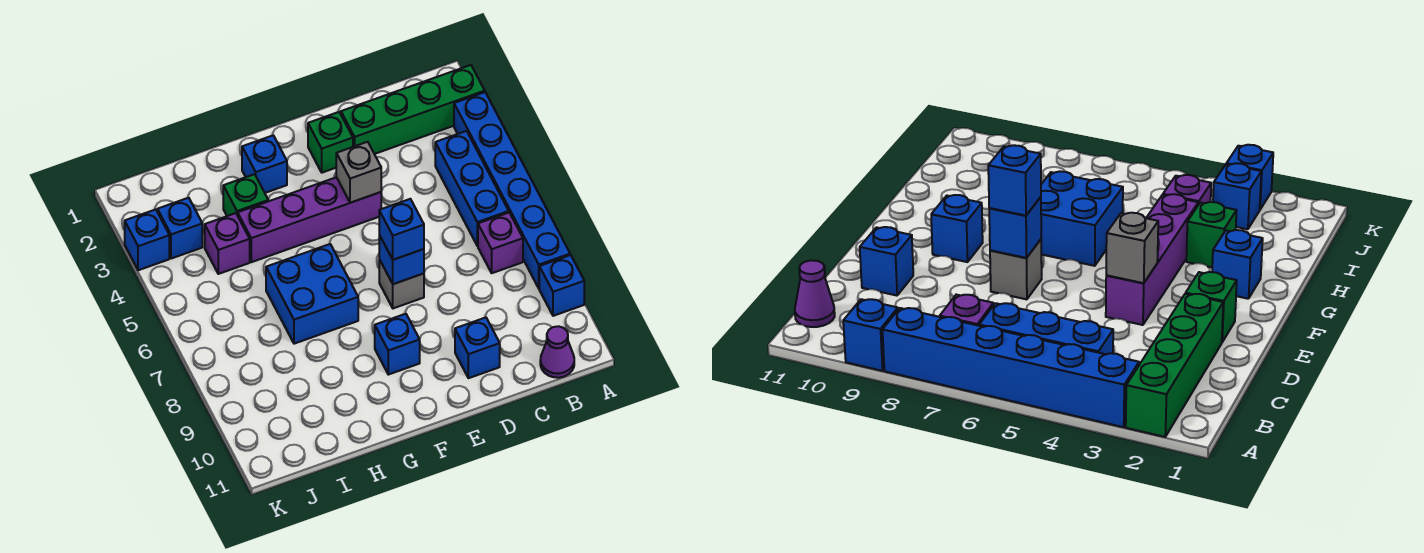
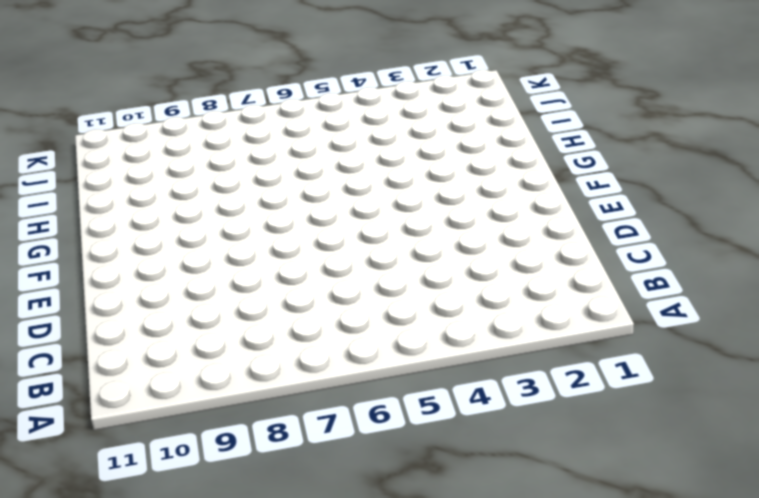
none -> green 1x4 brick [341,65,485,154]
none -> blue 1x6 brick [454,92,570,288]
none -> blue 1x1 brick [539,255,584,316]

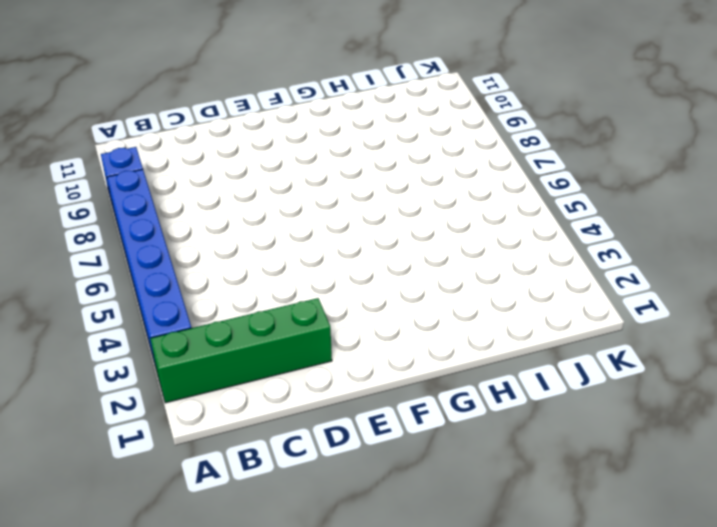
none -> blue 1x3 brick [435,131,509,246]
none -> purple 1x1 brick [478,213,523,273]
none -> purple 1x1 cone [540,326,574,378]

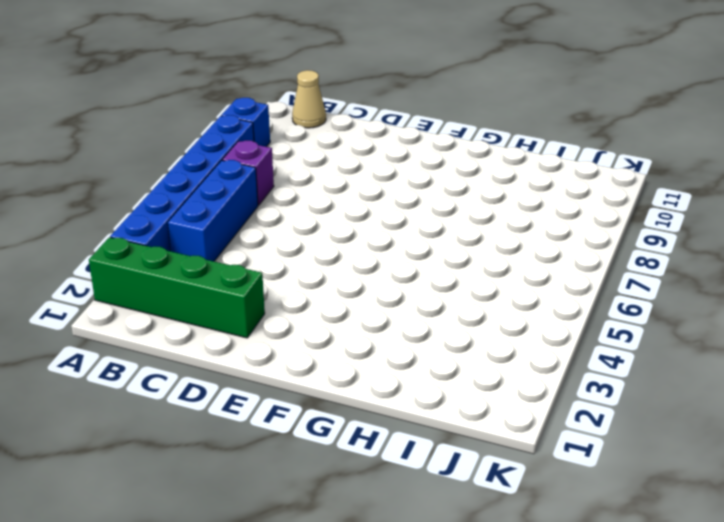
tan 1x1 cone [292,70,326,128] -> purple 1x1 cone [540,326,574,378]
none -> blue 1x1 brick [455,317,500,378]
none -> green 1x1 brick [308,112,353,173]
none -> purple 1x4 brick [238,177,381,262]

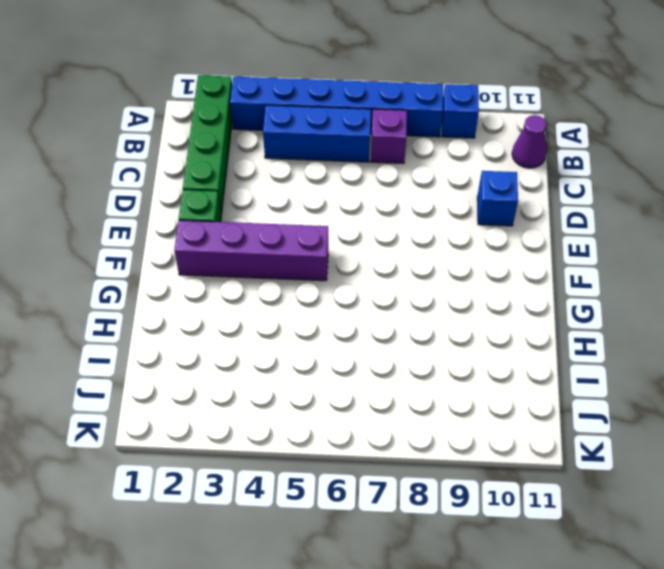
purple 1x4 brick [174,220,328,281] -> purple 1x4 brick turned to [238,177,381,262]
none -> grey 1x1 brick [379,260,424,308]
none -> blue 1x1 brick [375,314,420,375]
none -> blue 1x1 brick [242,136,287,193]

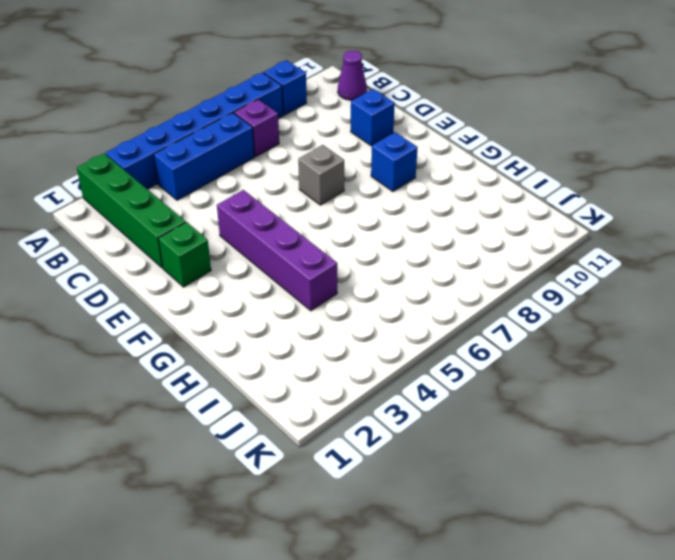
none -> blue 1x1 brick [242,136,287,193]
none -> blue 2x2 brick [266,244,358,344]
none -> green 1x1 brick [223,174,268,216]

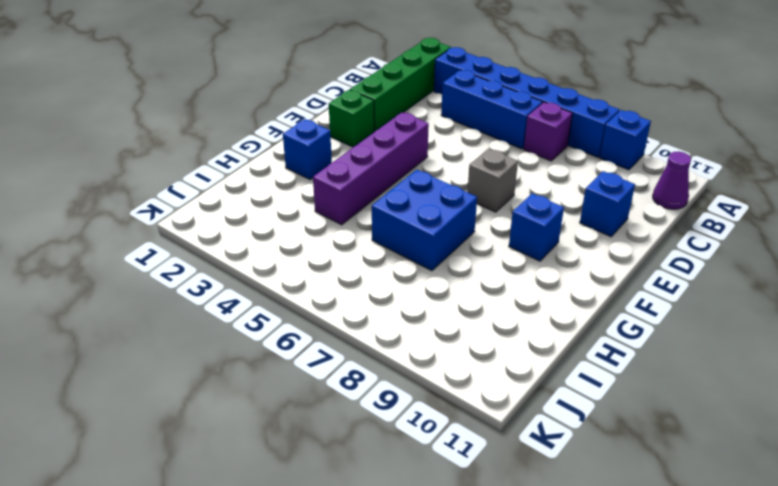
none -> green 1x1 brick [223,174,268,216]
none -> purple 1x1 brick [205,213,250,274]
none -> blue 1x1 brick [158,198,202,259]

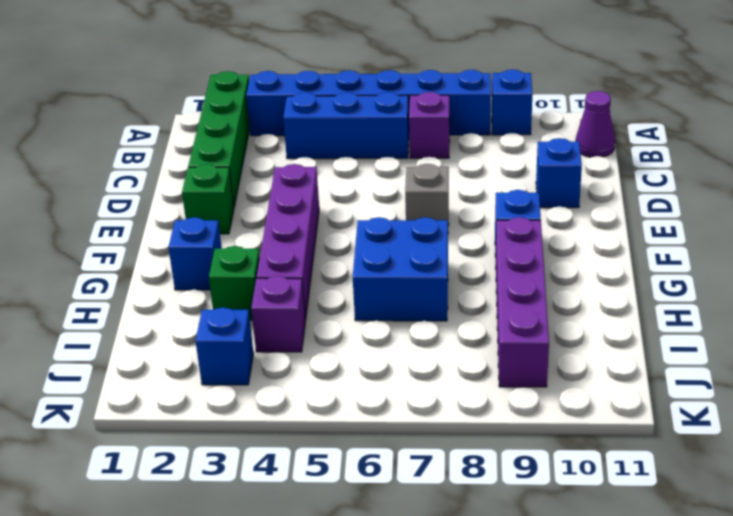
purple 1x4 brick [496,217,549,387] -> none
none -> blue 1x1 brick [125,209,169,270]
none -> grey 1x1 brick [336,142,381,203]
none -> blue 1x1 brick [379,235,424,284]

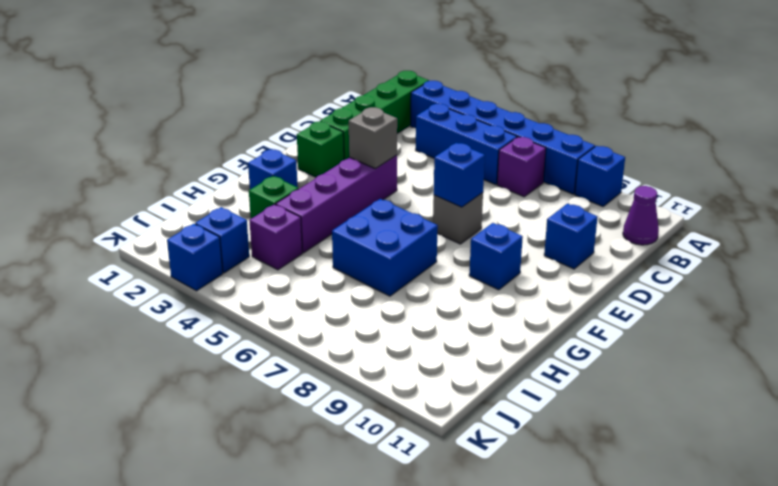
none -> blue 1x1 brick [379,199,424,260]

